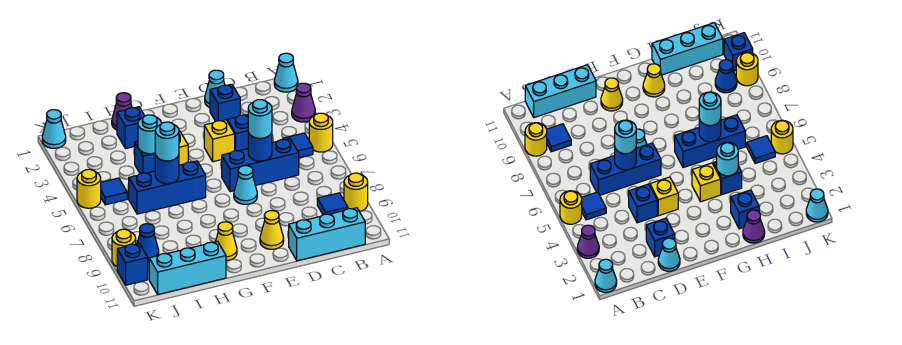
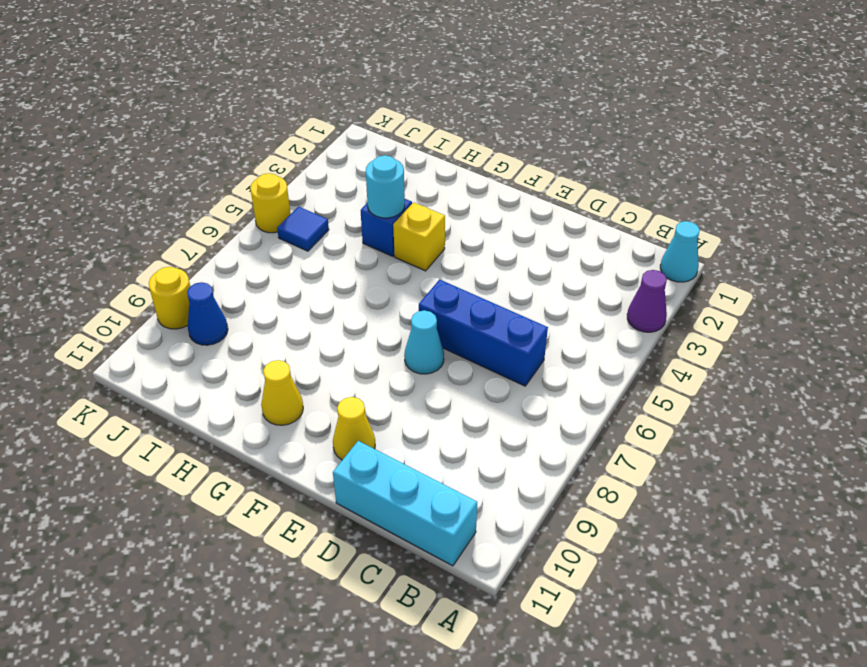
none -> yellow 1x1 round brick [309,113,333,152]
none -> yellow 1x1 round brick [344,173,368,212]
none -> blue 1x1 tile [283,133,313,158]
none -> blue 1x1 tile [317,193,348,215]

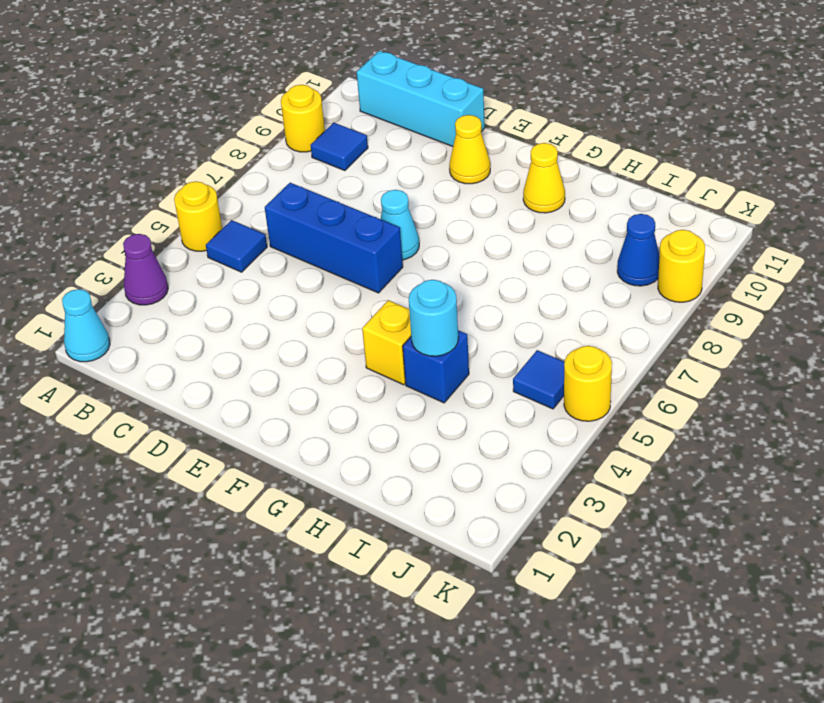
none -> cyan 1x1 cone [205,70,225,108]
none -> blue 1x1 brick [210,84,240,121]
none -> blue 1x1 brick [227,115,248,151]
none -> yellow 1x1 brick [204,120,235,162]

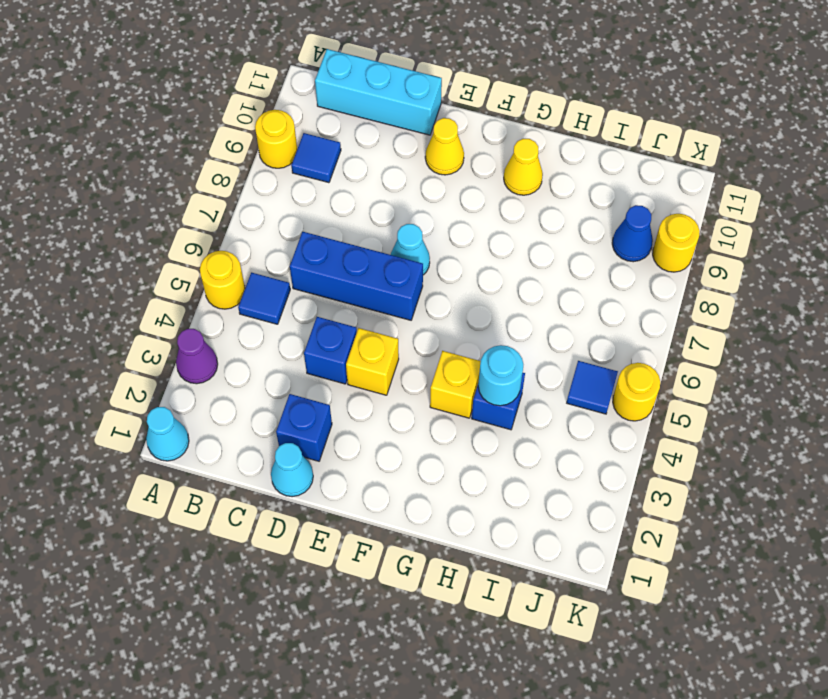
none -> blue 1x3 brick [129,161,206,214]
none -> purple 1x1 cone [112,93,132,130]
none -> blue 1x1 brick [117,107,144,149]
none -> cyan 1x3 brick [149,241,226,294]

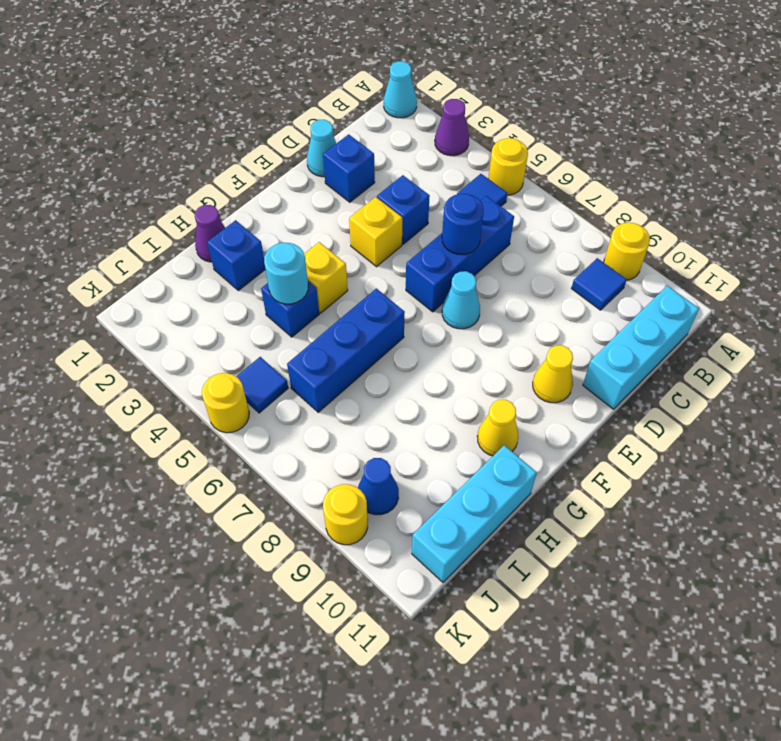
none -> cyan 1x1 cone [42,110,66,148]
none -> blue 1x1 brick [117,243,148,285]
none -> blue 1x1 round brick [155,154,179,184]
none -> cyan 1x1 round brick [248,100,272,138]

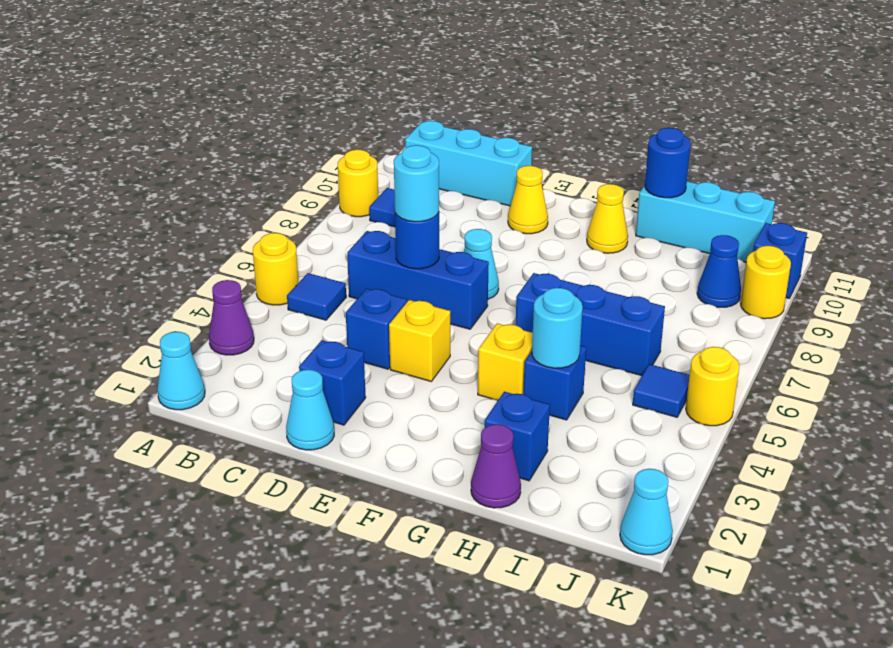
blue 1x1 round brick [645,128,691,198] -> blue 1x1 round brick moved to [155,154,179,184]
none -> cyan 1x1 round brick [155,122,179,161]

